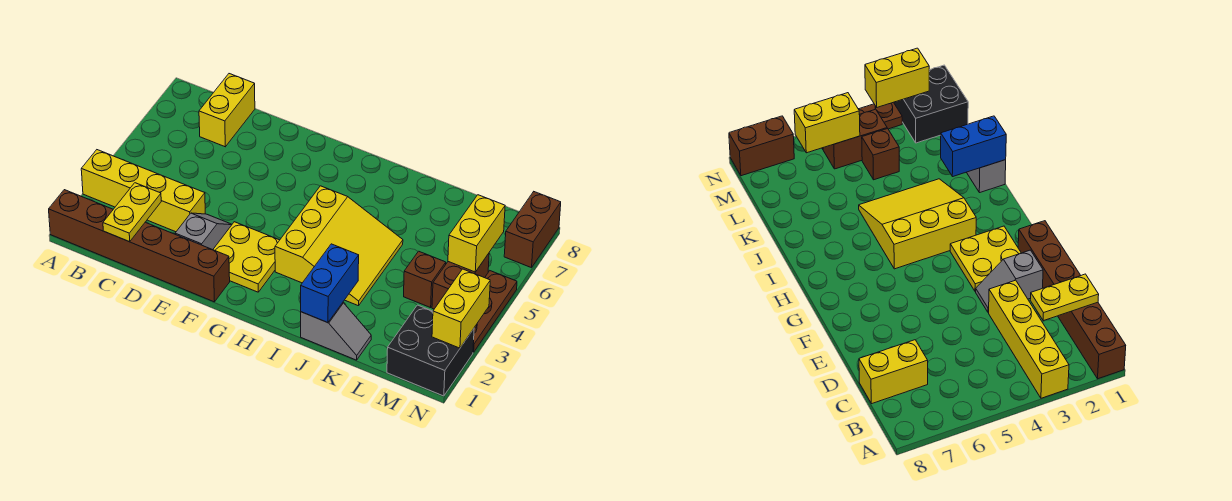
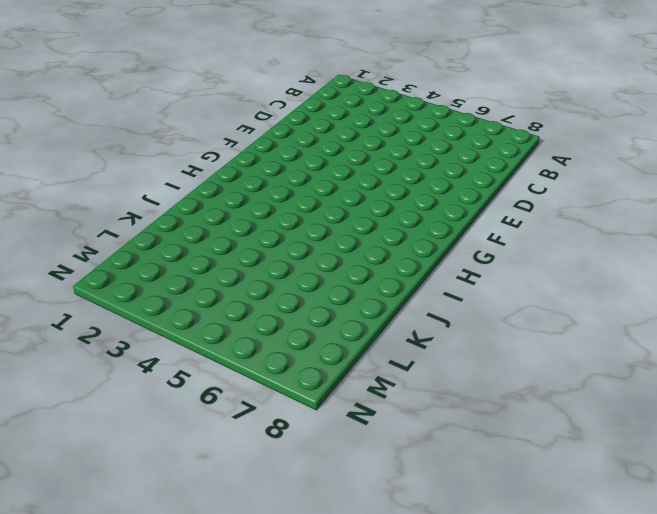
none -> brown 1x6 brick [49,190,230,302]
none -> yellow 1x4 brick [81,150,205,232]
none -> yellow 1x2 brick [199,74,255,147]

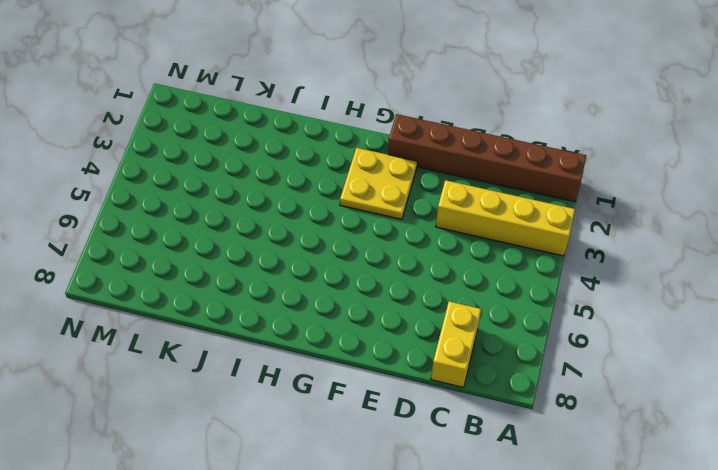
none -> grey 1x2 slope [175,213,232,250]
none -> yellow 3x3 slope [275,186,403,306]
none -> grey 1x2 slope [301,303,371,360]

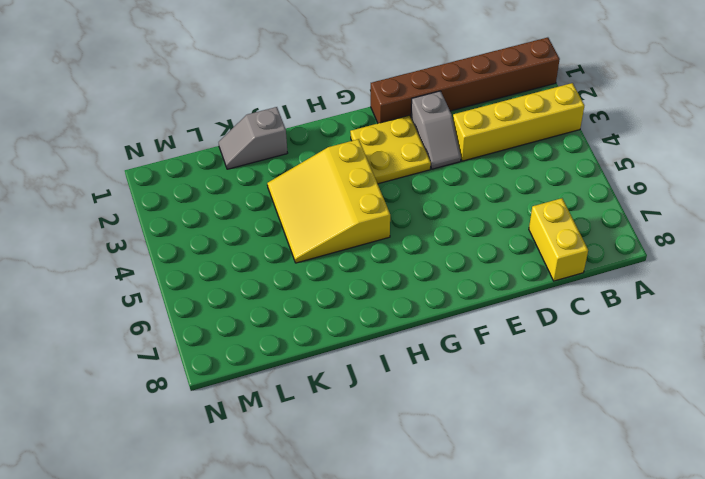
none -> brown 1x1 brick [404,251,446,308]
none -> black 2x2 brick [387,305,474,396]
none -> brown 1x2 brick [432,253,489,309]

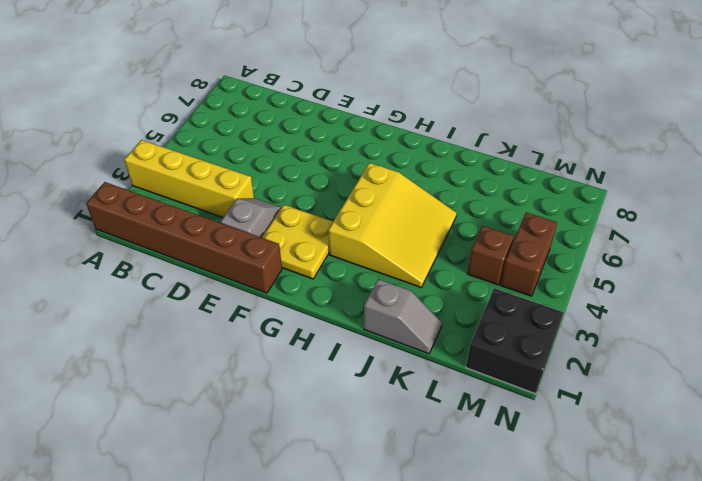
none -> yellow 1x2 brick [199,74,255,147]
none -> brown 1x3 plate [473,271,517,352]
none -> brown 1x2 brick [504,192,561,268]

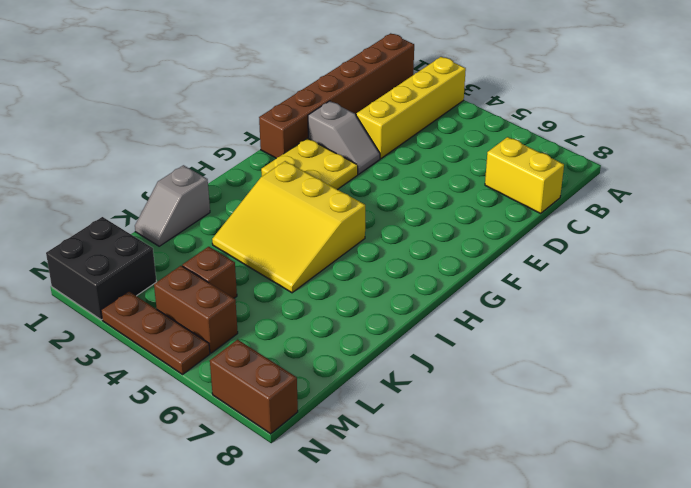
none -> yellow 1x2 plate [103,183,161,242]
none -> blue 1x2 brick [301,244,359,323]
none -> yellow 1x2 brick [448,195,505,272]

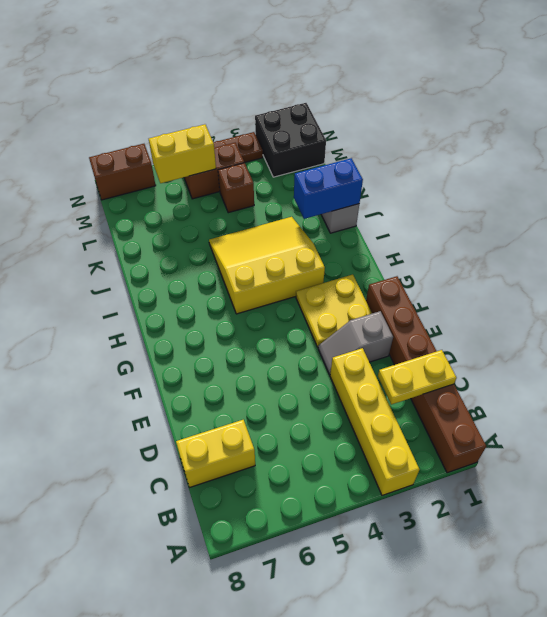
none -> yellow 1x2 brick [432,269,490,348]

